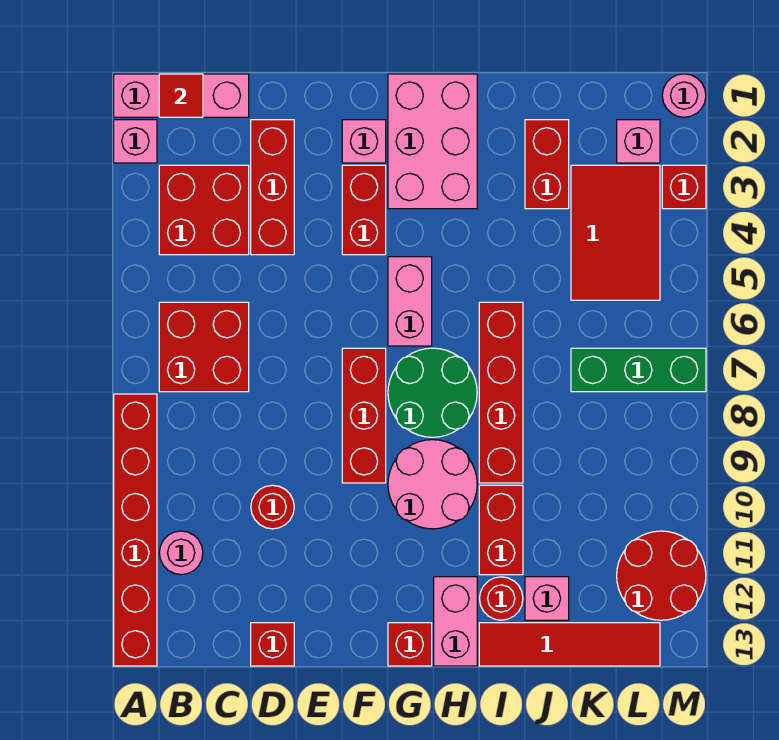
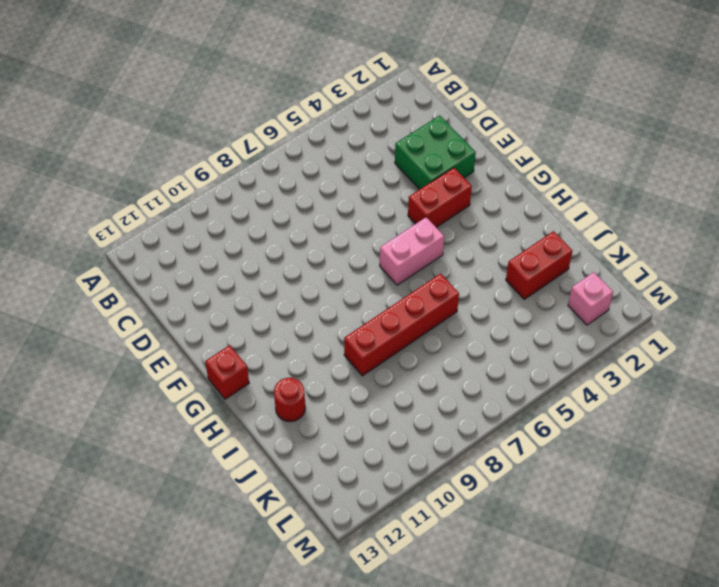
green 2x2 brick [395,116,476,189] -> red 1x3 brick [251,120,294,255]
none -> pink 1x3 brick [114,74,249,117]
none -> pink 1x1 brick [114,120,157,163]
none -> red 1x6 brick [114,394,157,666]
none -> red 2x2 brick [159,165,249,255]

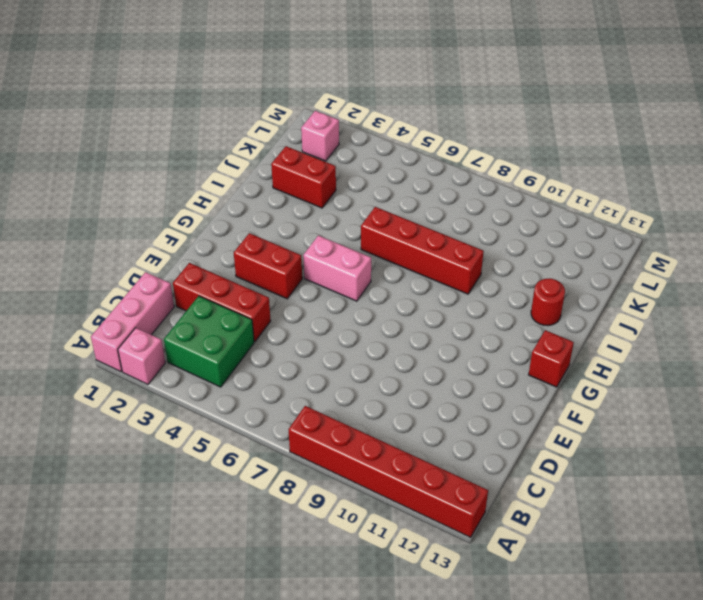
green 2x2 brick [164,296,254,387] -> red 2x2 brick [159,165,249,255]
none -> red 2x2 brick [159,302,249,392]
none -> pink 1x1 round brick [159,531,203,575]
none -> red 1x1 round brick [251,485,294,529]
none -> red 1x1 brick [251,623,294,666]

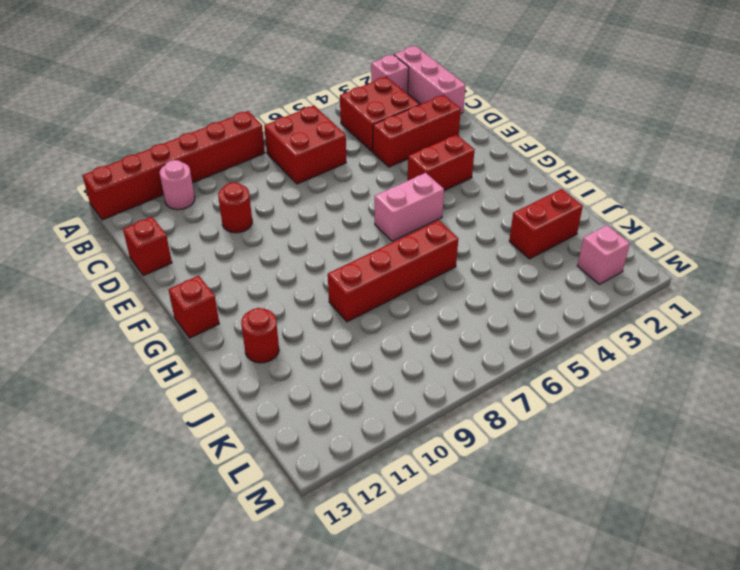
none -> pink 1x1 brick [342,120,386,163]
none -> red 1x3 brick [342,348,386,483]
none -> pink 2x3 brick [388,74,477,209]
none -> green 2x2 round brick [388,348,477,437]

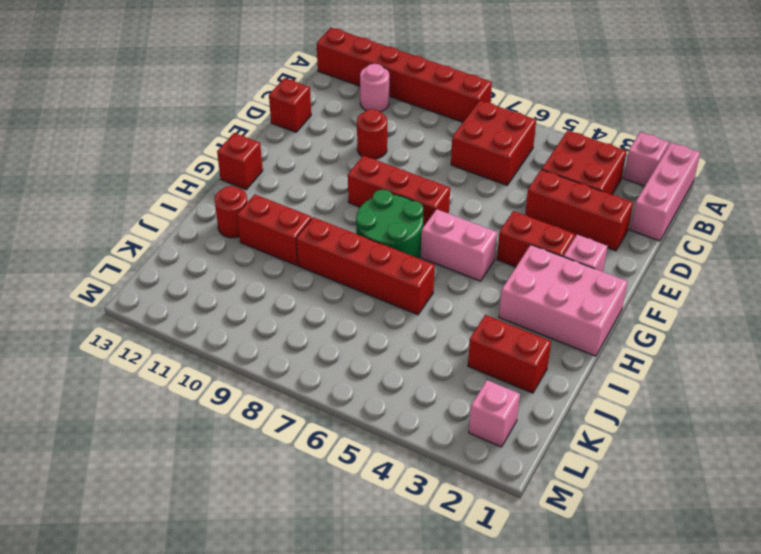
none -> pink 2x2 round brick [388,440,477,529]
none -> pink 1x2 brick [434,577,477,666]
none -> red 1x4 tile [479,623,660,666]
none -> pink 1x1 brick [525,577,569,620]

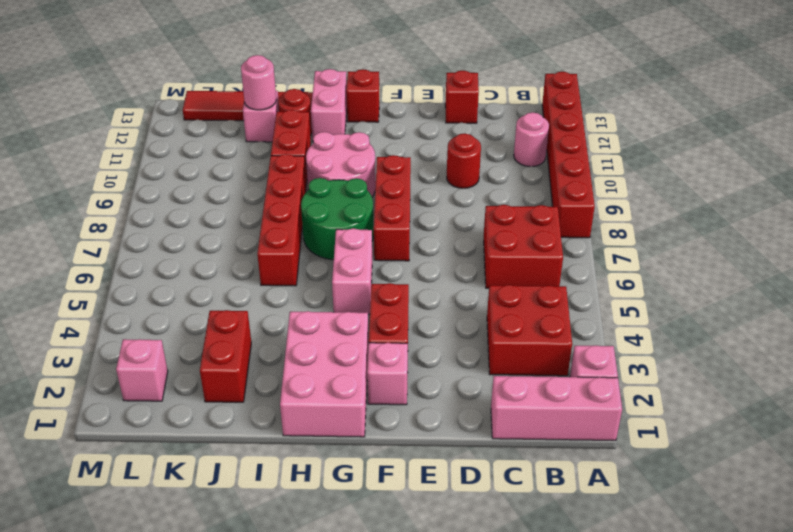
pink 1x1 round brick [241,55,276,110] -> pink 1x1 round brick moved to [662,74,706,117]
none -> red 1x3 brick [251,120,294,255]
none -> red 2x3 tile [571,165,660,300]
none -> green 1x3 brick [571,348,706,392]
none -> red 2x2 round brick [617,531,706,620]

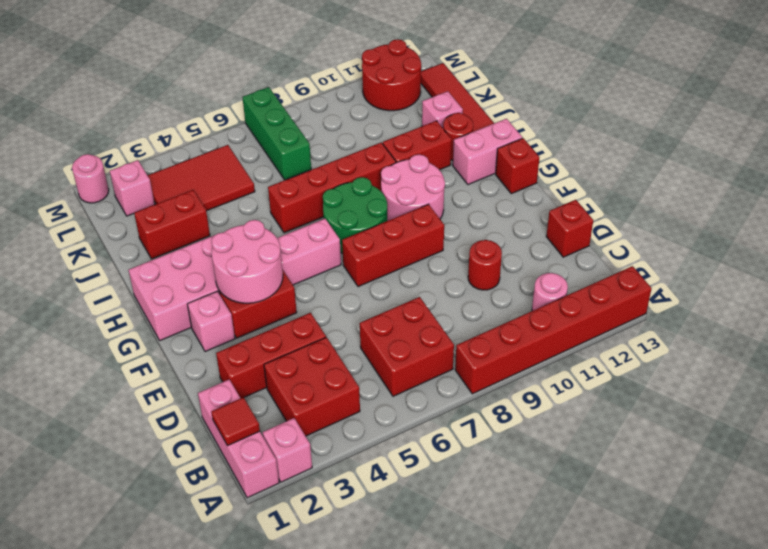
pink 2x2 round brick [211,220,283,303] -> none
none -> red 1x1 brick [662,165,706,209]

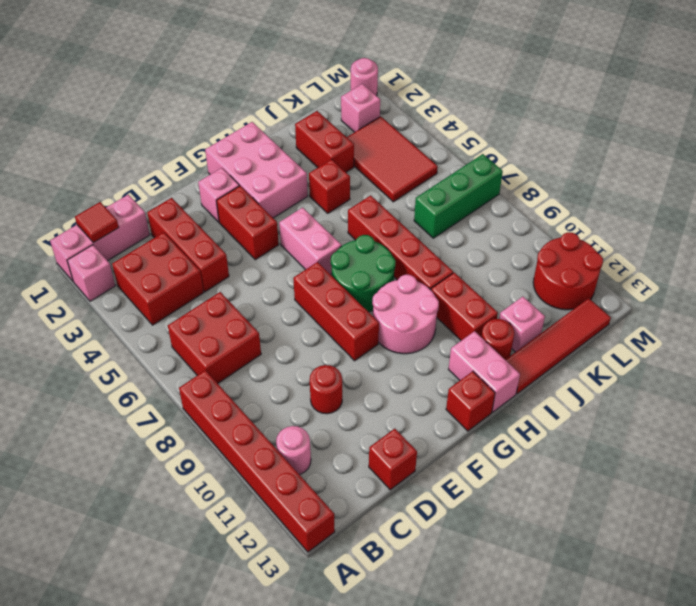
red 1x1 brick [309,159,350,213] -> red 1x1 brick moved to [662,165,706,209]

